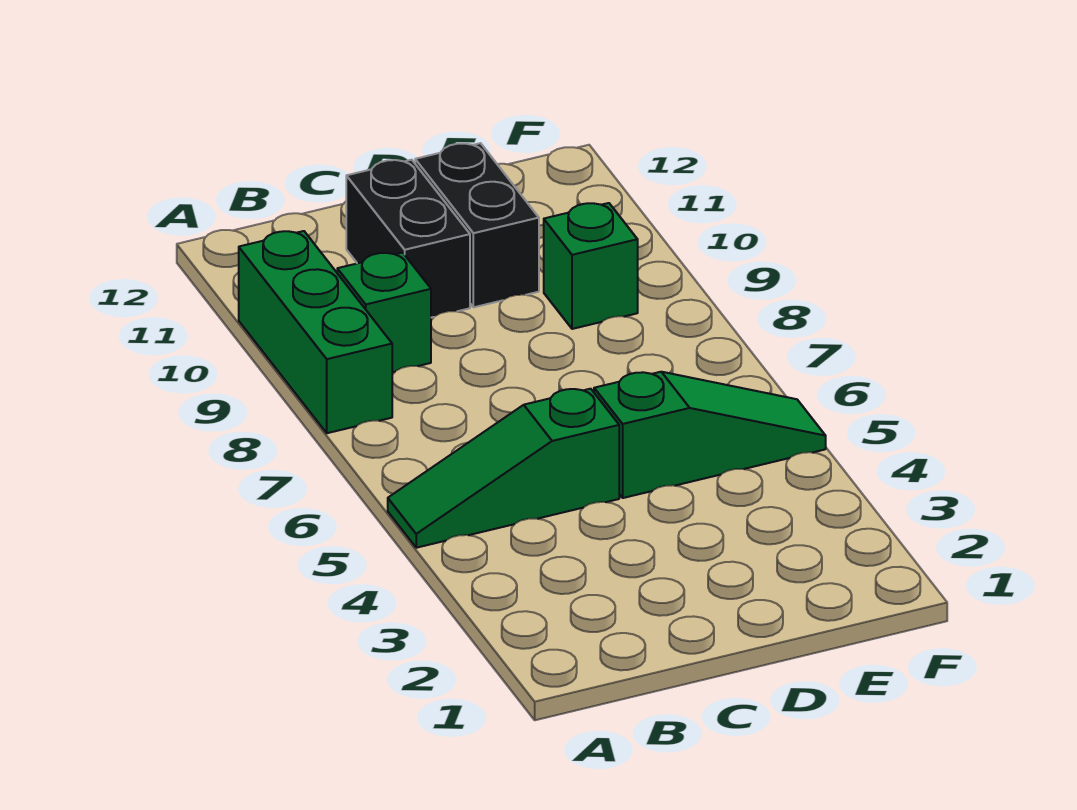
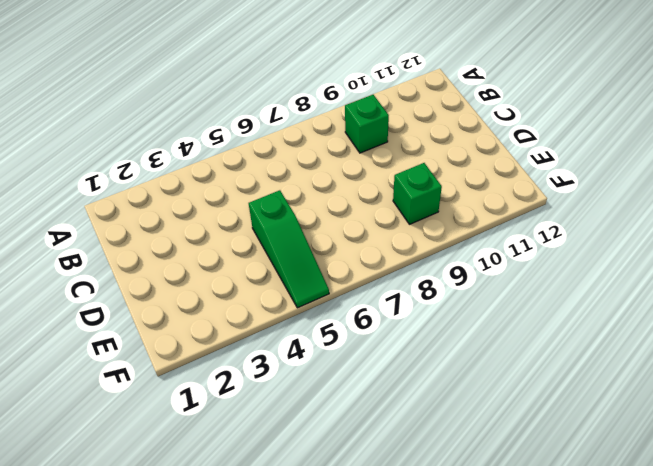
none -> green 1x3 slope [388,389,619,548]
none -> green 1x3 brick [239,231,392,433]

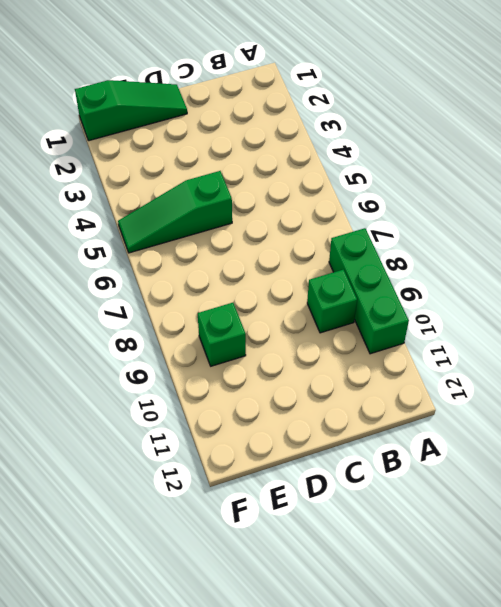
green 1x3 slope [75,80,187,141] -> green 1x3 slope moved to [388,389,619,548]
none -> black 1x2 brick [346,160,470,318]
none -> black 1x2 brick [415,143,539,307]

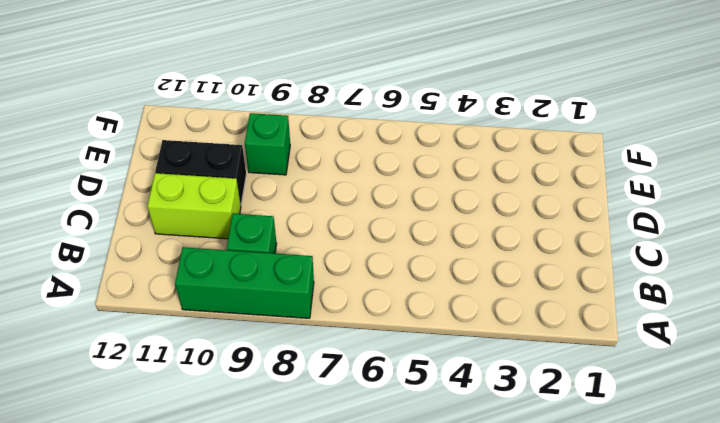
lime 1x2 brick [147,173,241,239] -> black 1x2 brick [346,160,470,318]
none -> green 1x3 slope [388,389,619,548]
none -> green 1x3 slope [594,372,826,498]

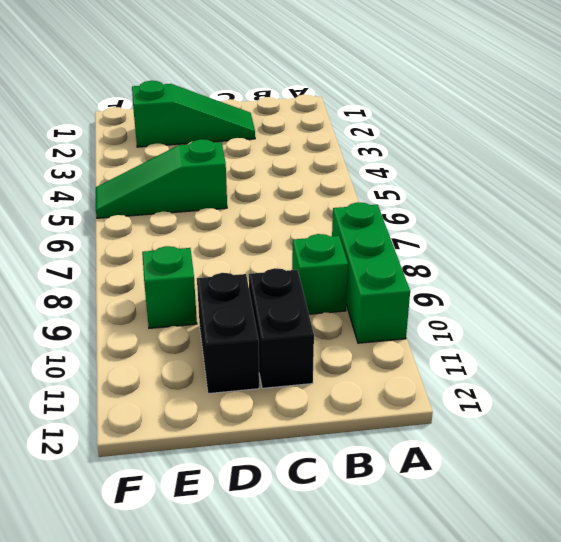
green 1x3 slope [132,81,255,147] -> green 1x3 slope moved to [388,389,619,548]

